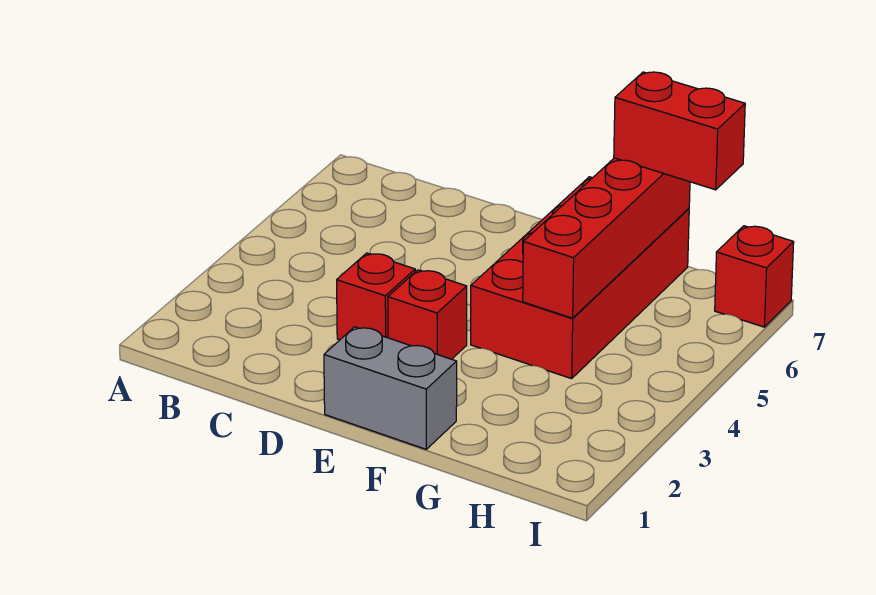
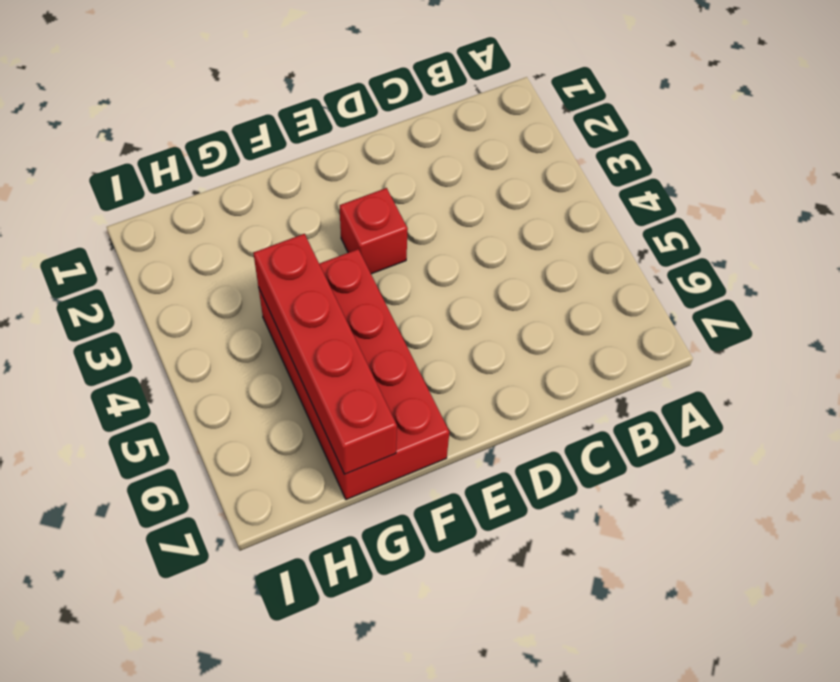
none -> red 1x1 brick [337,253,415,340]
none -> grey 1x2 brick [324,327,457,449]

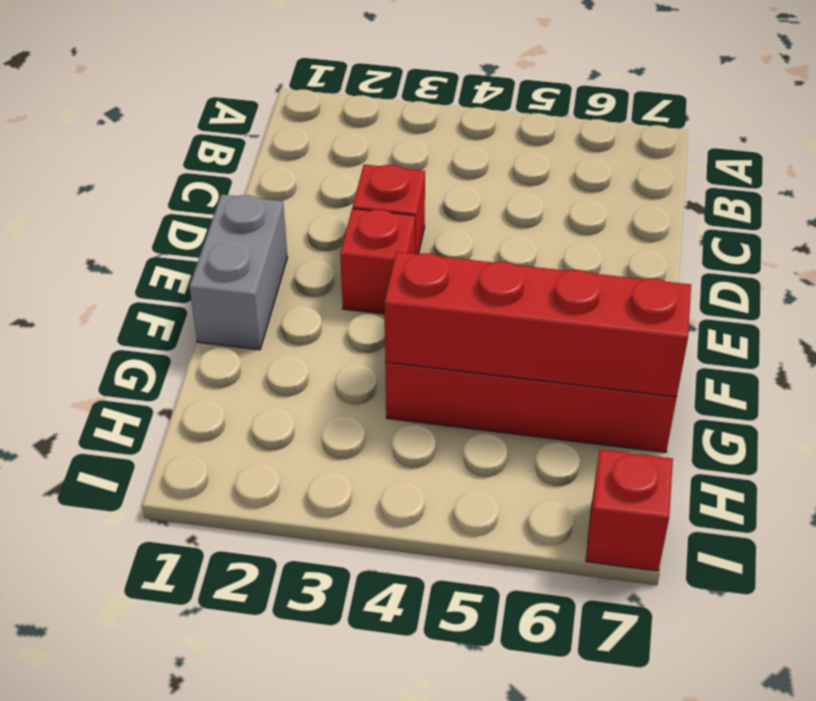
none -> red 1x2 brick [614,72,745,190]

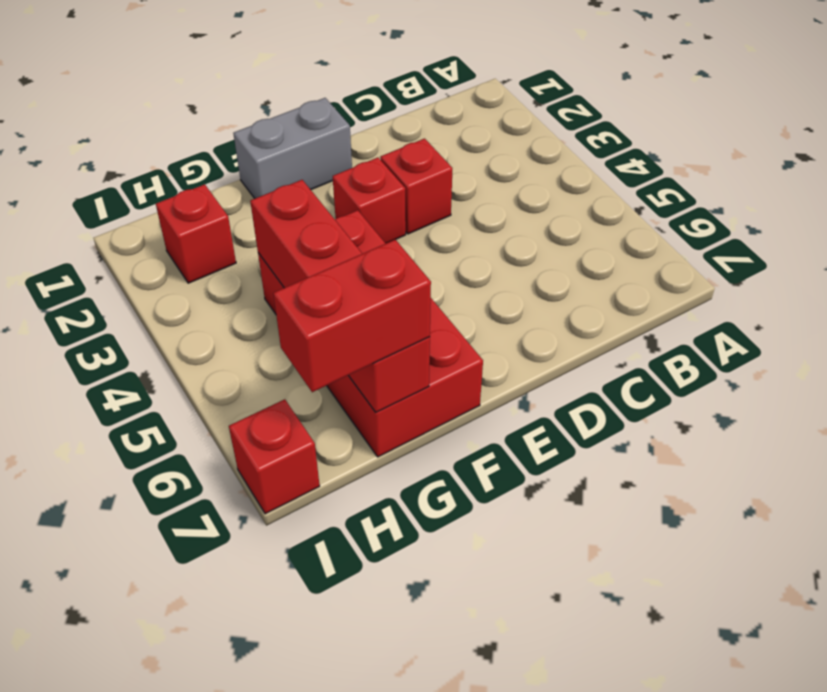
red 1x1 brick [156,184,236,283] -> none

